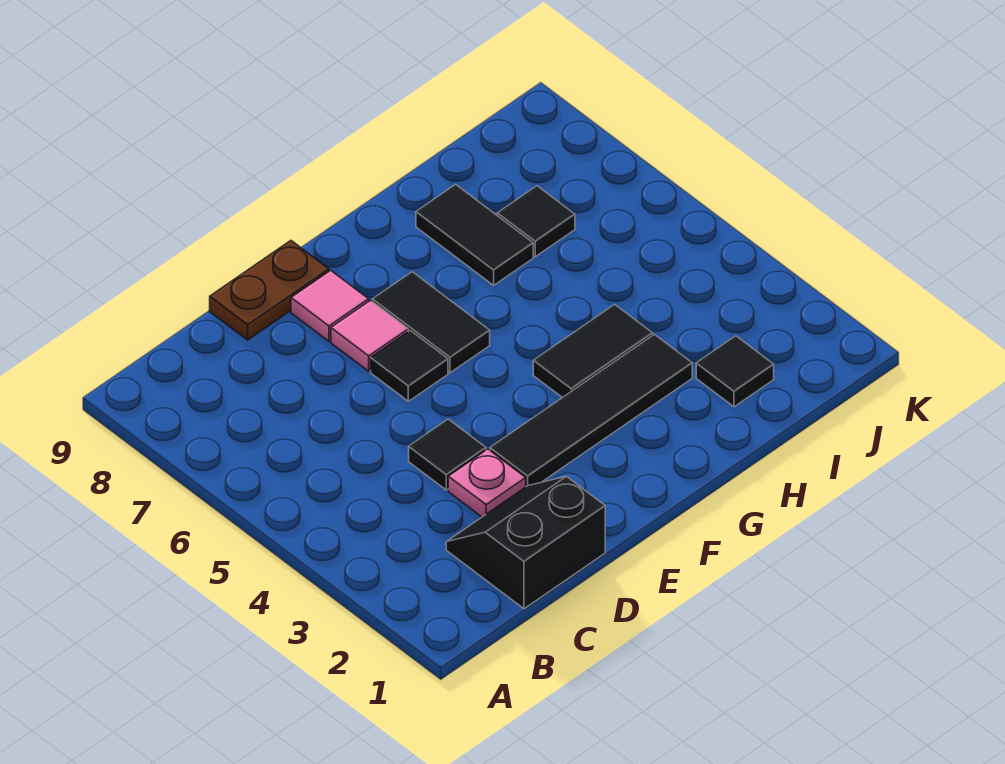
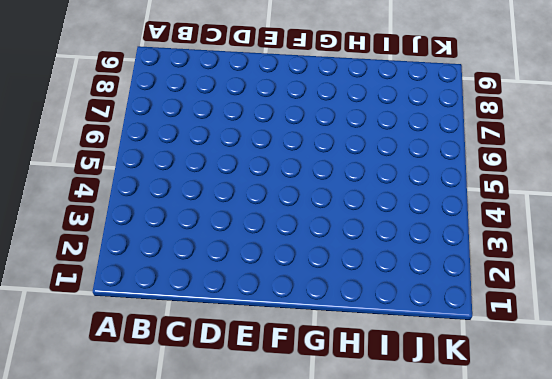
none -> black 2x2 slope [446,476,605,609]
none -> pink 1x1 plate [448,449,526,517]
none -> black 1x1 tile [409,419,486,490]

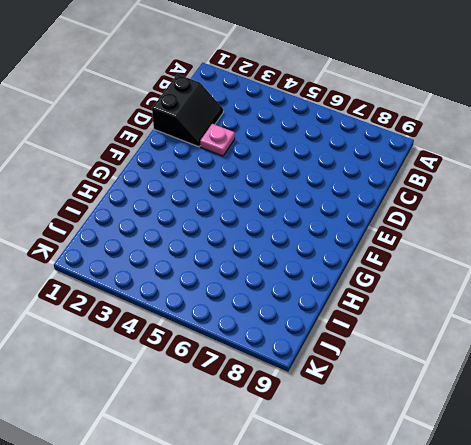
none -> black 1x1 tile [409,419,486,490]
none -> brown 1x2 plate [210,241,329,340]
none -> black 1x4 tile [490,335,692,487]

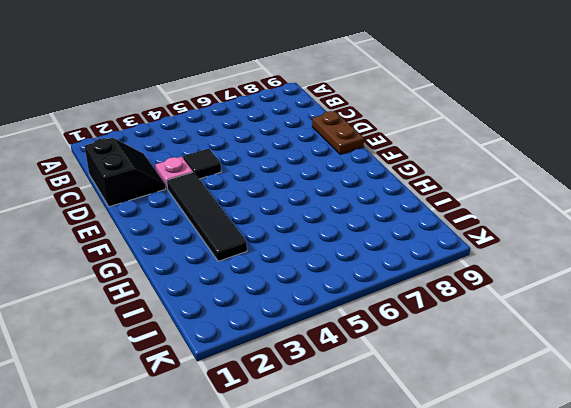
none -> black 1x1 tile [371,330,448,401]
none -> pink 1x1 tile [331,301,408,371]
none -> pink 1x1 tile [291,270,369,341]

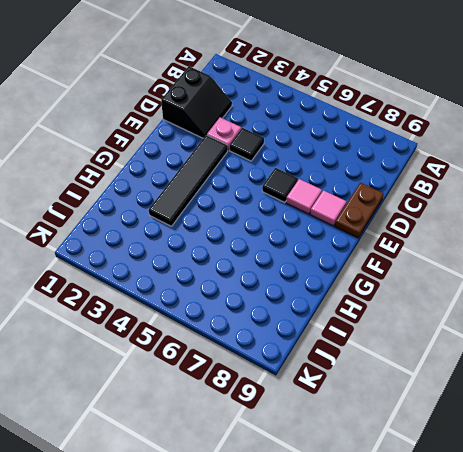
none -> black 1x2 tile [373,272,490,373]
none -> black 1x2 tile [533,304,653,398]
none -> black 1x2 tile [416,184,533,285]

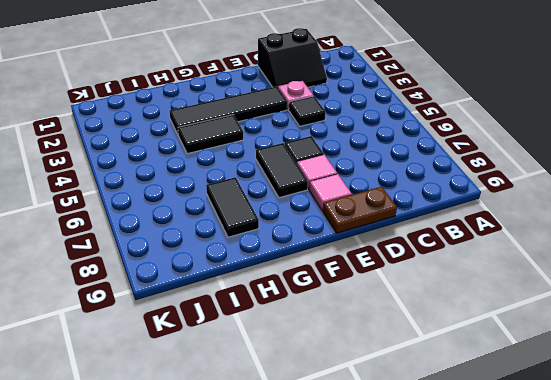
none -> black 1x1 tile [696,336,774,407]
none -> black 1x1 tile [497,186,575,257]

